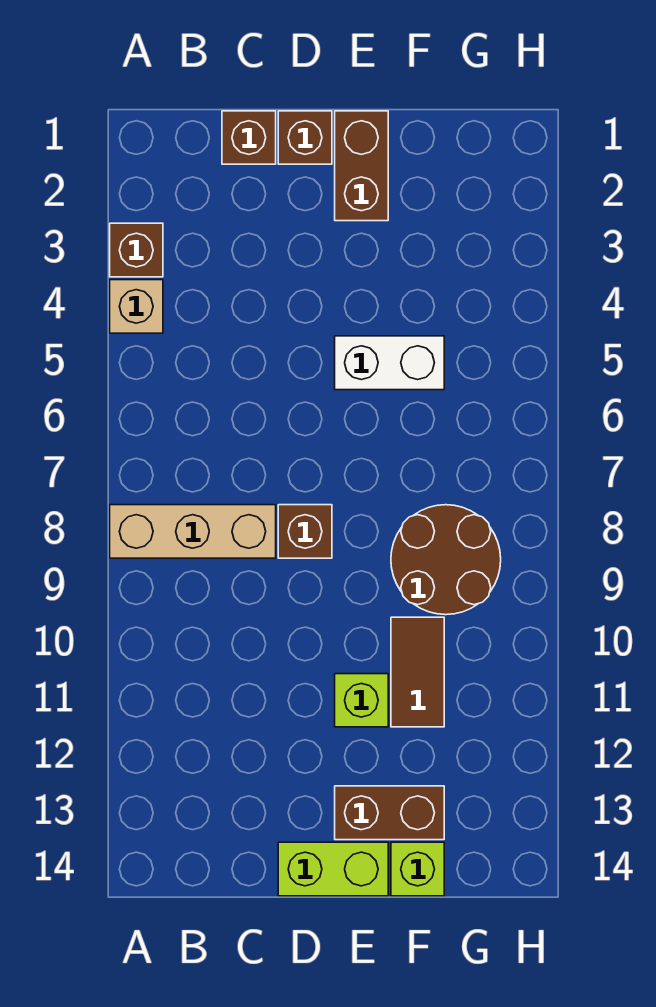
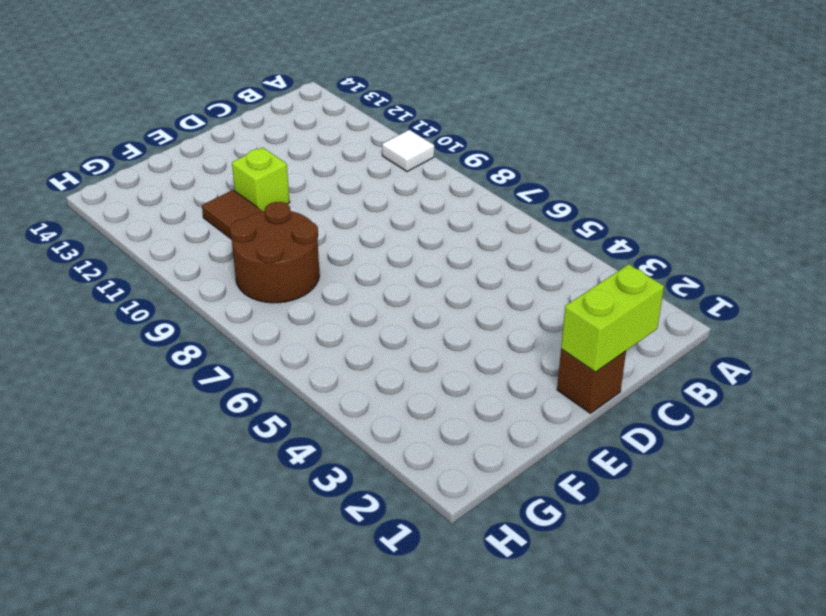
white 1x1 tile [382,130,434,172] -> none
lime 1x2 brick [561,264,664,372] -> lime 1x2 brick moved to [278,842,388,896]
none -> brown 1x1 brick [110,223,163,277]
none -> tan 1x1 brick [110,280,163,333]
none -> tan 1x3 brick [110,505,276,558]

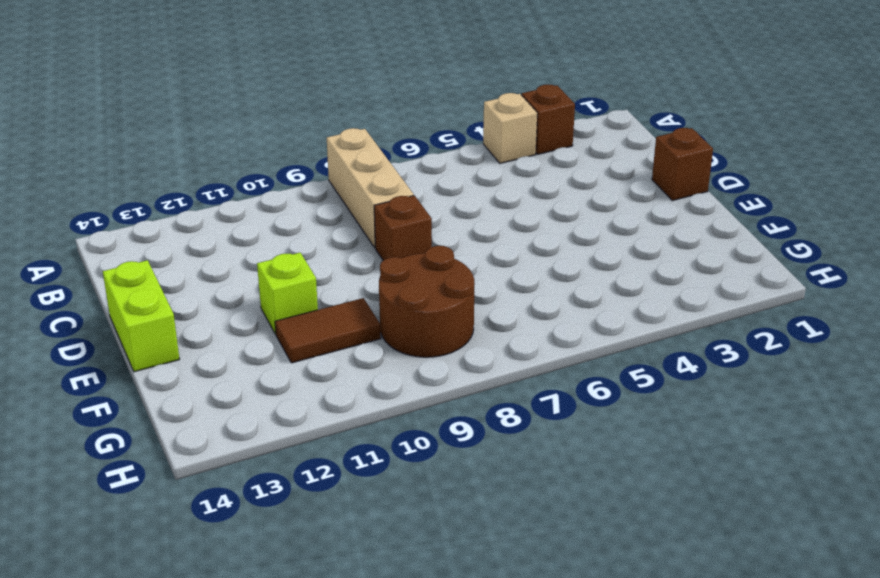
none -> brown 1x1 brick [222,111,276,164]
none -> brown 1x2 brick [335,111,388,221]
none -> white 1x2 brick [335,336,444,390]

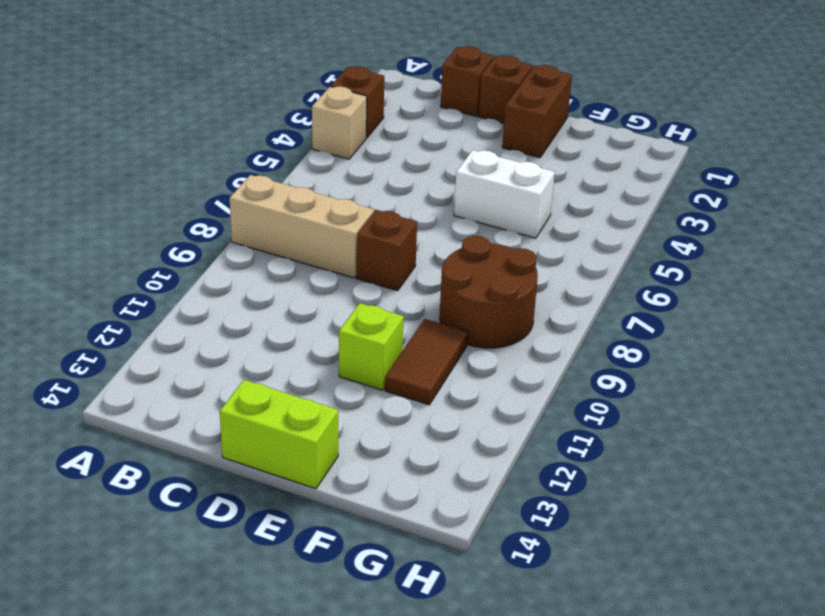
none -> brown 1x2 brick [335,786,444,840]
none -> lime 1x1 brick [391,842,444,896]

